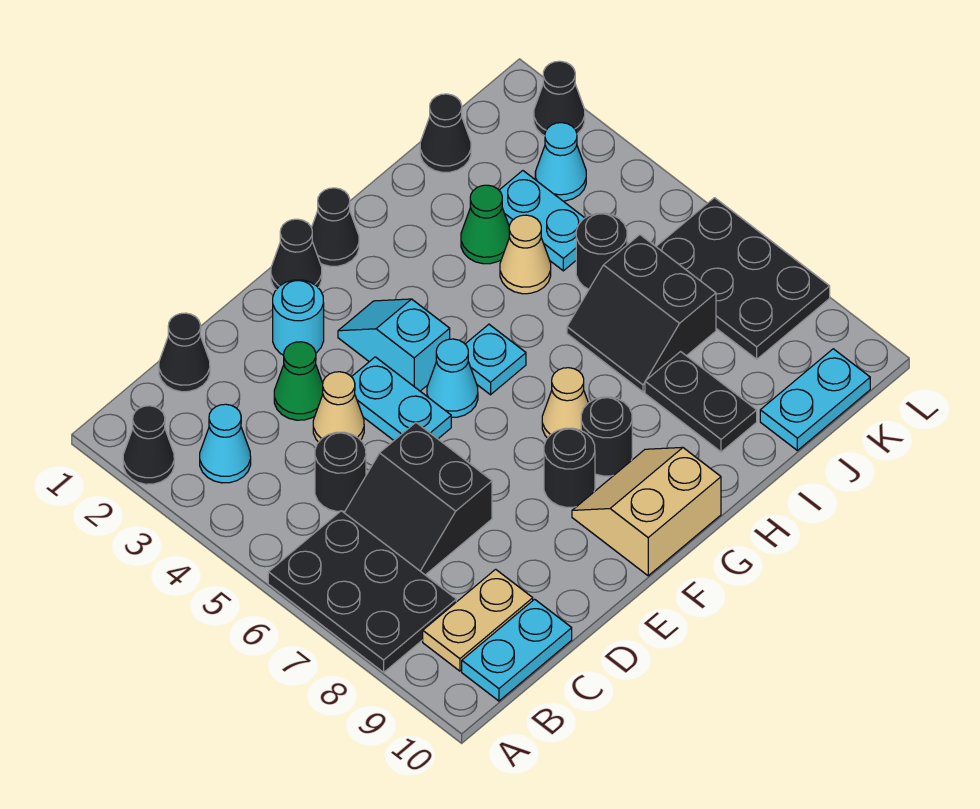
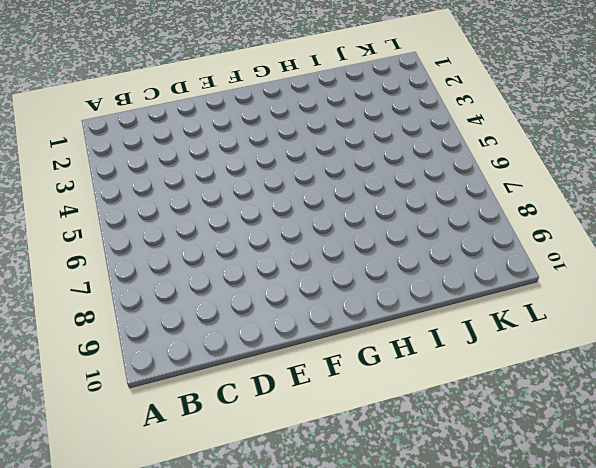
none -> black 1x1 cone [123,406,174,484]
none -> black 2x3 plate [268,511,456,672]
none -> cyan 1x1 cone [200,404,251,483]
none -> tan 1x2 plate [423,569,533,671]

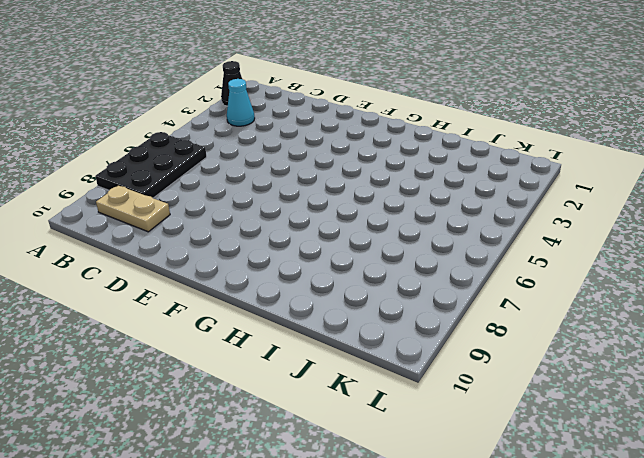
none -> cyan 1x2 plate [462,599,572,701]
none -> black 1x1 cone [159,313,210,392]
none -> black 1x1 round brick [315,432,366,511]
none -> black 2x2 slope [344,423,492,575]

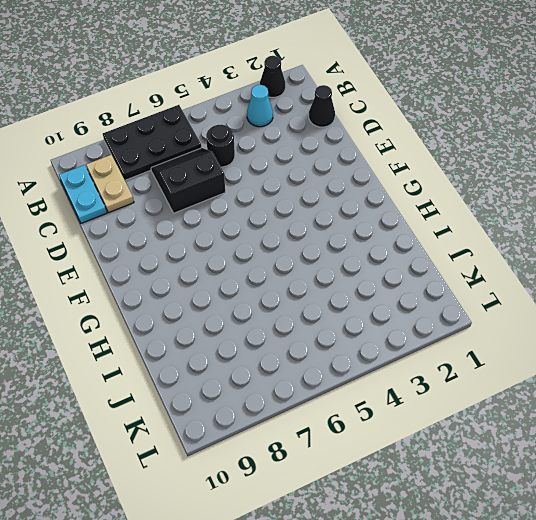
none -> green 1x1 cone [274,342,323,420]
none -> tan 1x1 cone [313,372,364,442]
none -> cyan 1x1 round brick [273,280,324,355]
none -> cyan 1x2 plate [352,357,451,440]

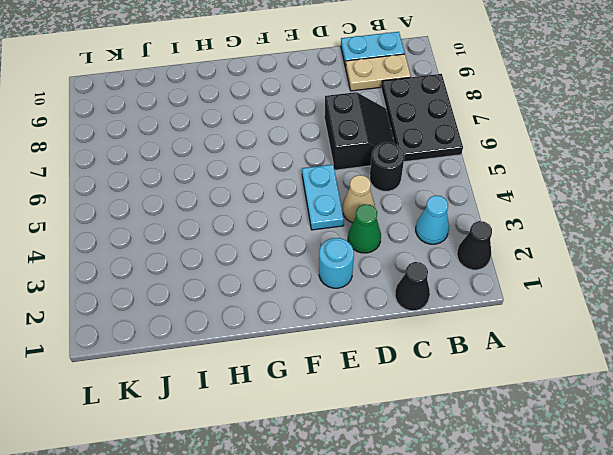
none -> black 1x1 cone [271,219,322,289]
none -> cyan 1x2 slope [338,299,450,391]
none -> cyan 1x1 cone [427,339,478,417]
none -> black 1x1 round brick [544,428,595,507]

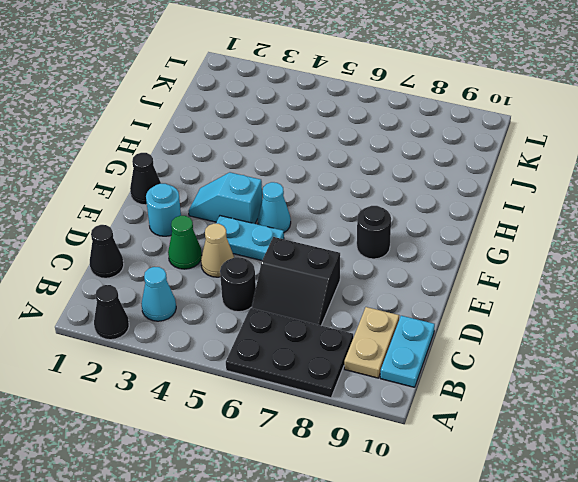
none -> tan 2x2 slope [572,447,721,576]
none -> black 1x1 cone [311,188,359,266]
none -> cyan 1x1 plate [465,324,526,395]
none -> tan 1x1 cone [542,368,588,438]

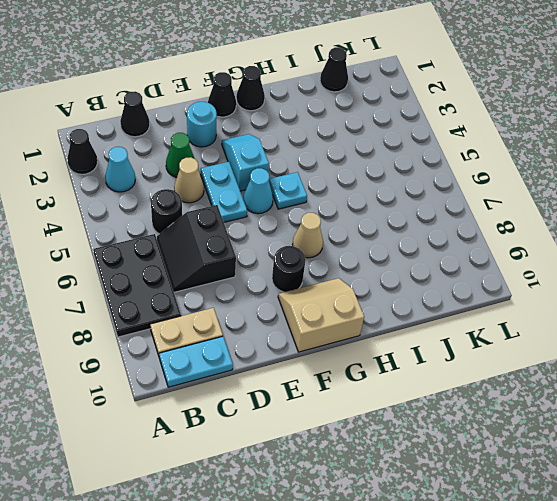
none -> black 1x1 round brick [581,397,632,476]
none -> green 1x1 cone [461,185,509,264]
none -> tan 1x1 cone [500,215,551,294]
none -> black 2x2 slope [567,235,716,392]

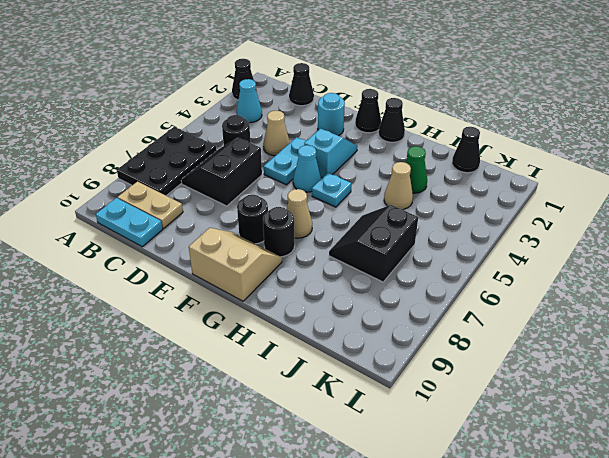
none -> green 1x1 cone [274,342,323,420]
none -> black 1x2 plate [645,352,757,452]
none -> cyan 1x2 plate [499,171,584,271]
none -> black 1x1 round brick [576,213,627,289]

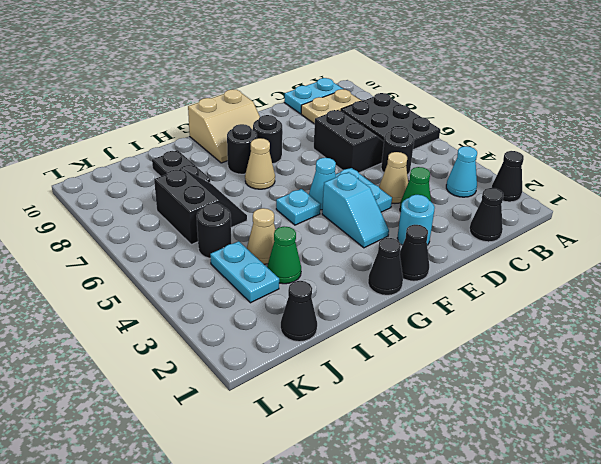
none -> cyan 1x2 plate [760,349,870,450]
none -> cyan 1x1 cone [535,123,586,201]
none -> black 2x3 plate [656,198,830,359]
none -> black 1x1 cone [534,61,585,136]

